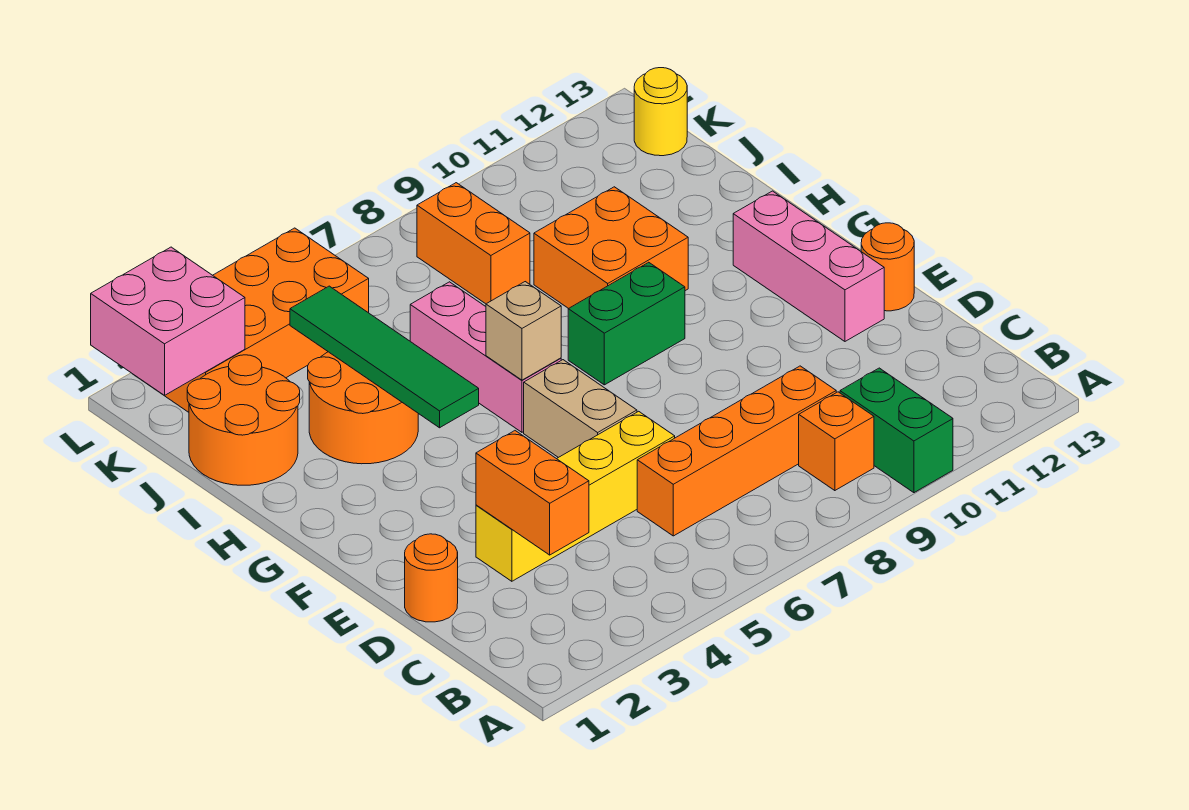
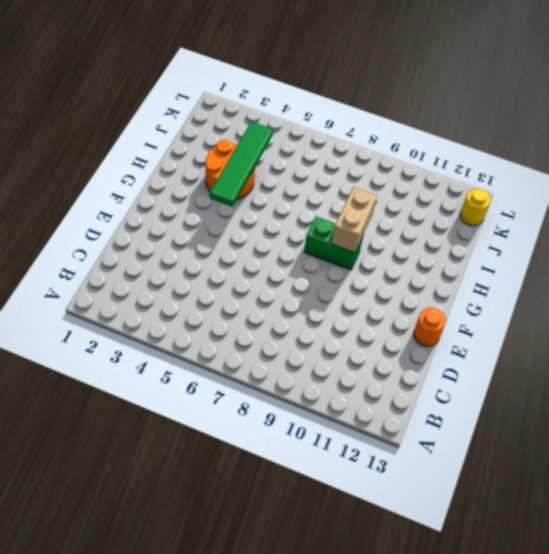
tan 1x2 brick [331,187,377,253] -> tan 1x2 brick moved to [524,360,637,458]
none -> green 1x2 brick [840,368,953,493]
none -> orange 1x1 brick [799,392,874,491]
none -> orange 1x4 brick [637,366,836,536]

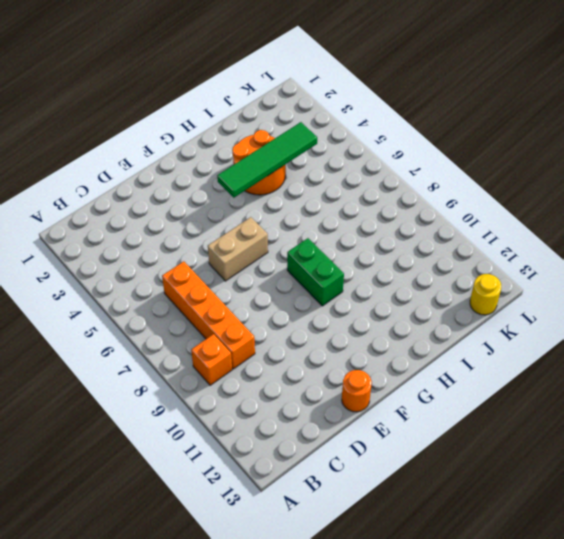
none -> green 1x2 brick [840,368,953,493]
none -> orange 1x1 round brick [405,534,458,622]
none -> yellow 1x4 brick [476,411,675,581]

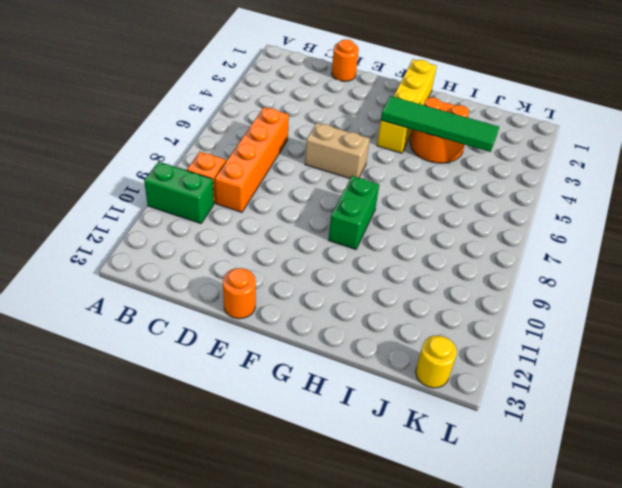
yellow 1x4 brick [377,59,437,153] -> yellow 1x4 brick moved to [476,411,675,581]
none -> pink 1x3 brick [733,191,884,341]
none -> pink 1x3 brick [410,282,561,432]
none -> orange 2x2 brick [534,187,688,309]

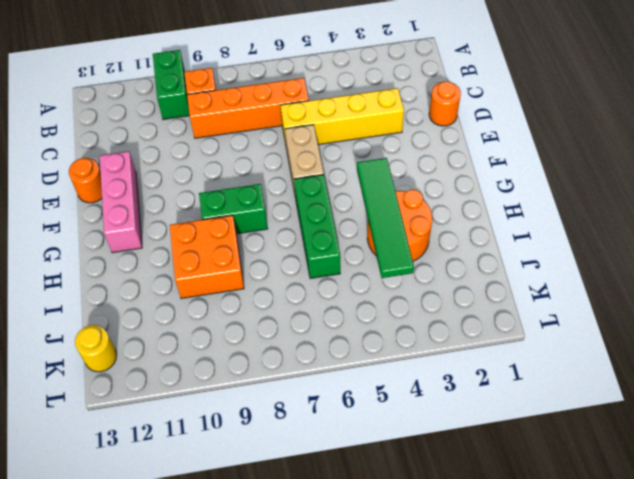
green 1x3 brick [294,175,340,279] -> pink 1x3 brick [410,282,561,432]
none -> orange 2x2 round brick [187,355,300,485]
none -> orange 1x2 brick [417,183,530,304]
none -> orange 2x4 brick [149,228,369,412]

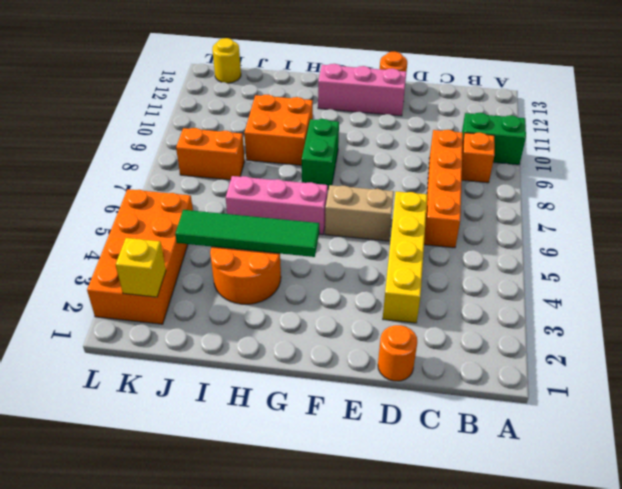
yellow 1x1 brick [116,238,166,297] -> pink 2x2 brick [91,247,245,395]
none -> orange 2x2 round brick [187,355,300,485]
none -> orange 1x2 brick [476,431,589,555]
none -> tan 1x1 brick [486,282,561,380]

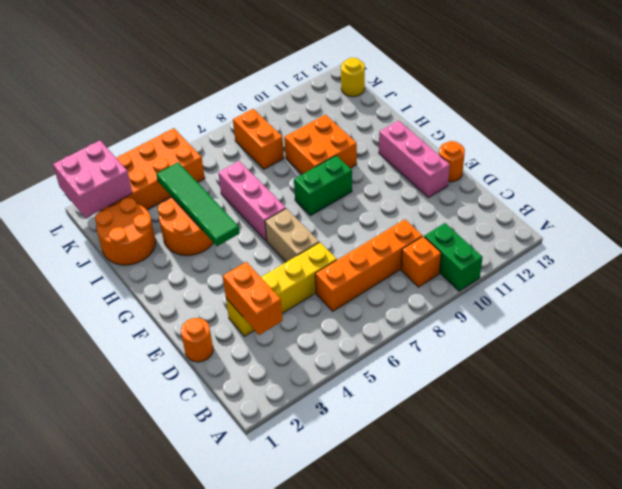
none -> tan 1x1 brick [486,282,561,380]

